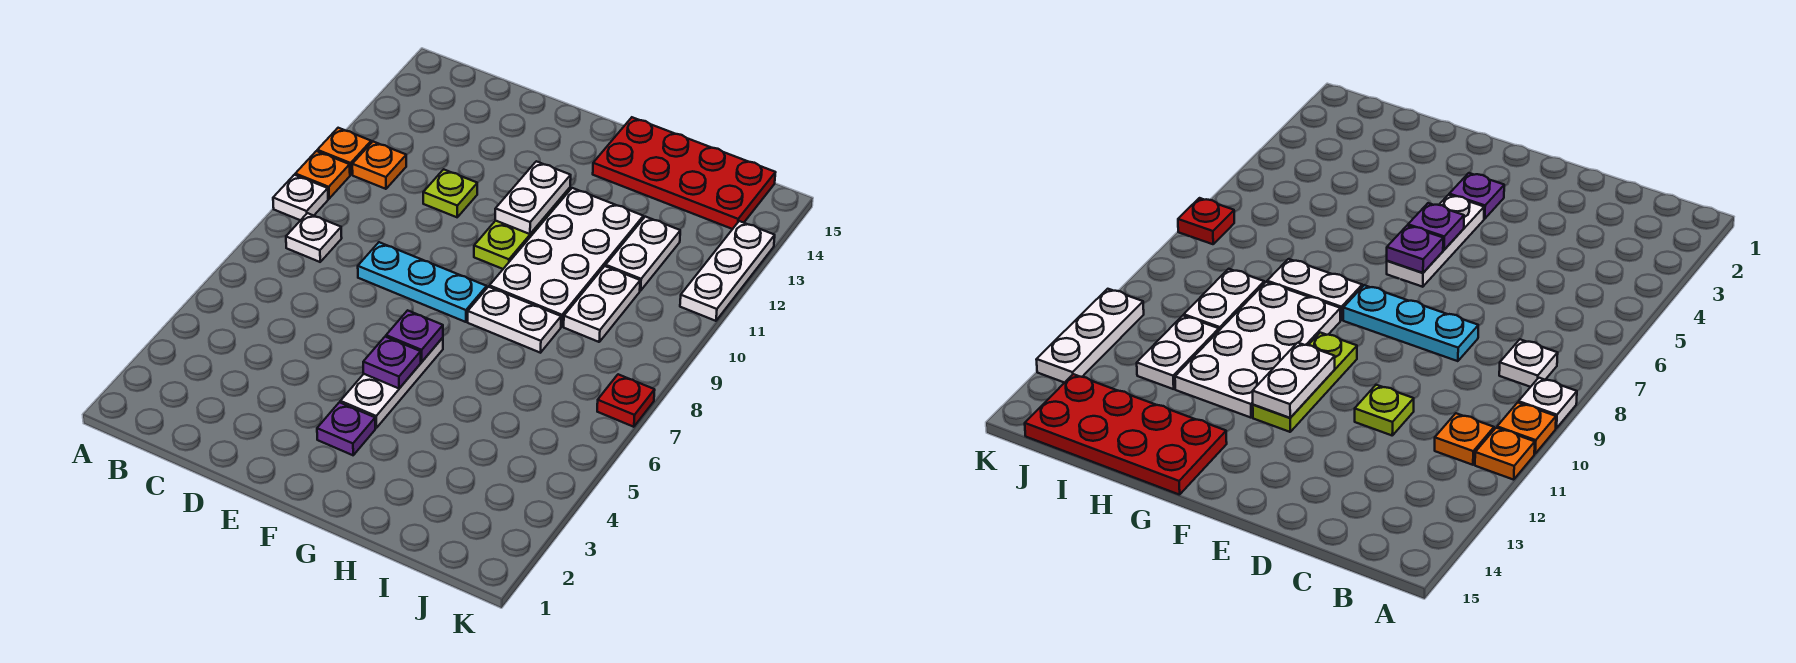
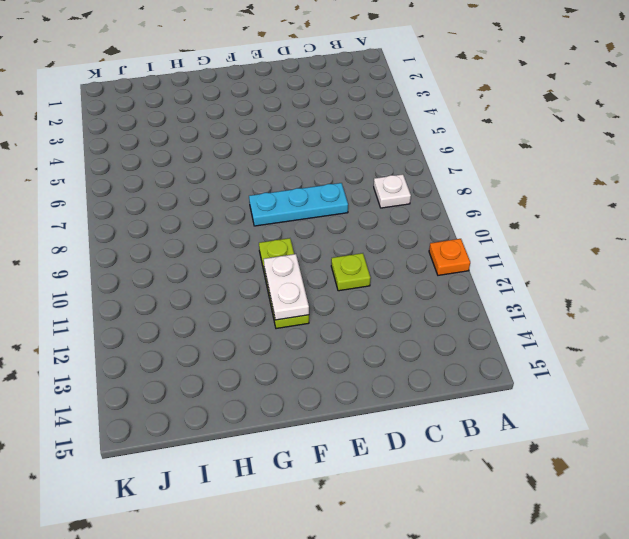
none -> white 1x1 plate [273,175,328,220]
none -> orange 1x1 plate [295,151,350,199]
none -> orange 1x1 plate [352,142,406,189]

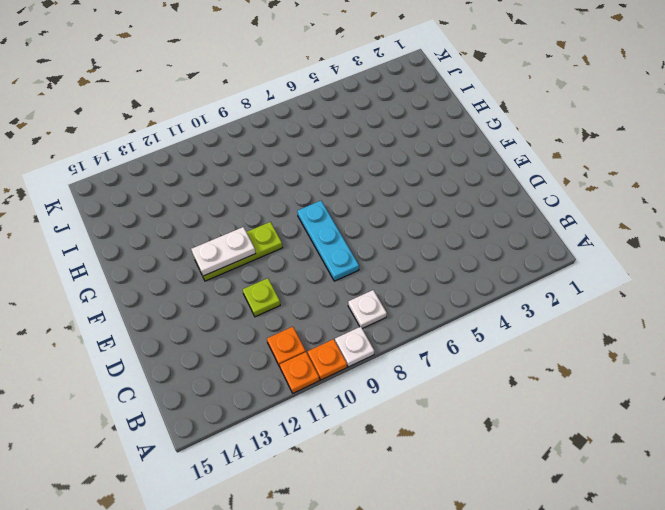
none -> purple 1x1 plate [317,402,375,455]
none -> white 1x3 plate [340,338,443,428]
none -> white 1x2 plate [468,287,561,353]

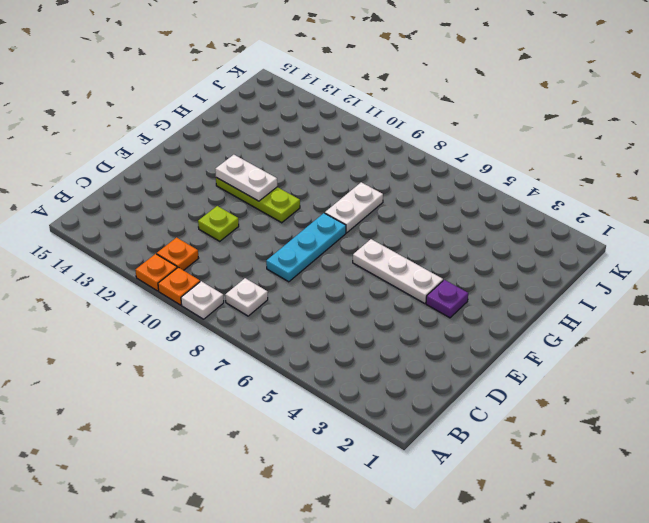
none -> white 2x4 plate [489,188,643,327]
none -> red 2x4 plate [593,117,776,229]
none -> white 1x2 plate [564,266,640,342]

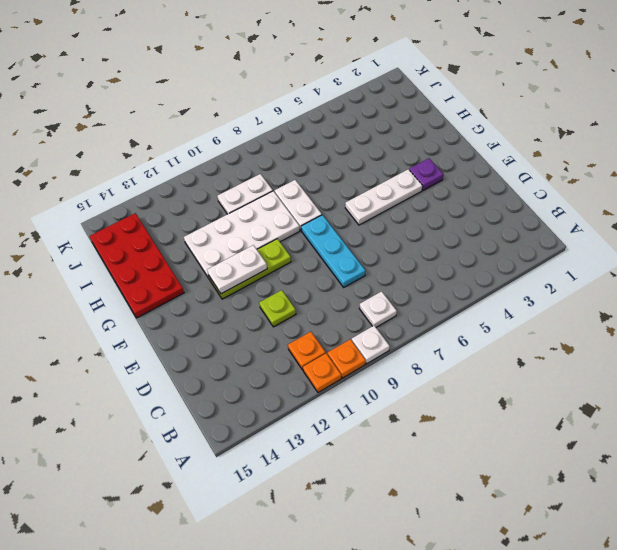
none -> white 1x2 plate [606,217,680,291]
none -> red 1x1 plate [597,374,655,427]
none -> white 1x3 plate [680,221,775,321]

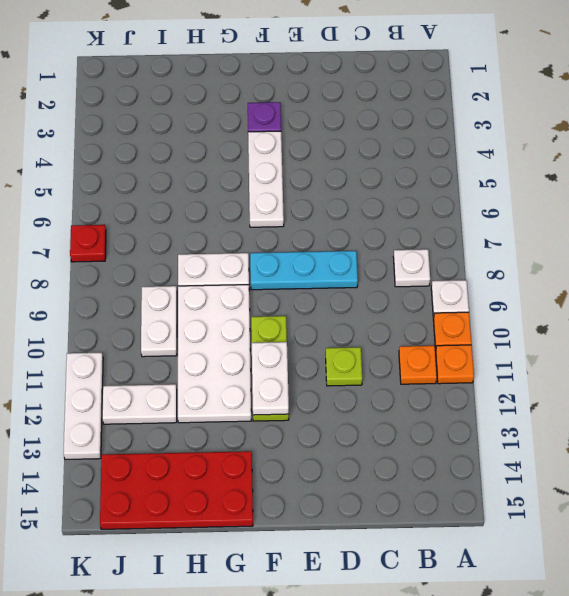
white 1x2 plate [102,384,177,424] -> white 1x2 plate turned to [606,217,680,291]
none -> purple 1x1 plate [363,337,421,388]
none -> purple 1x1 plate [386,310,443,362]

